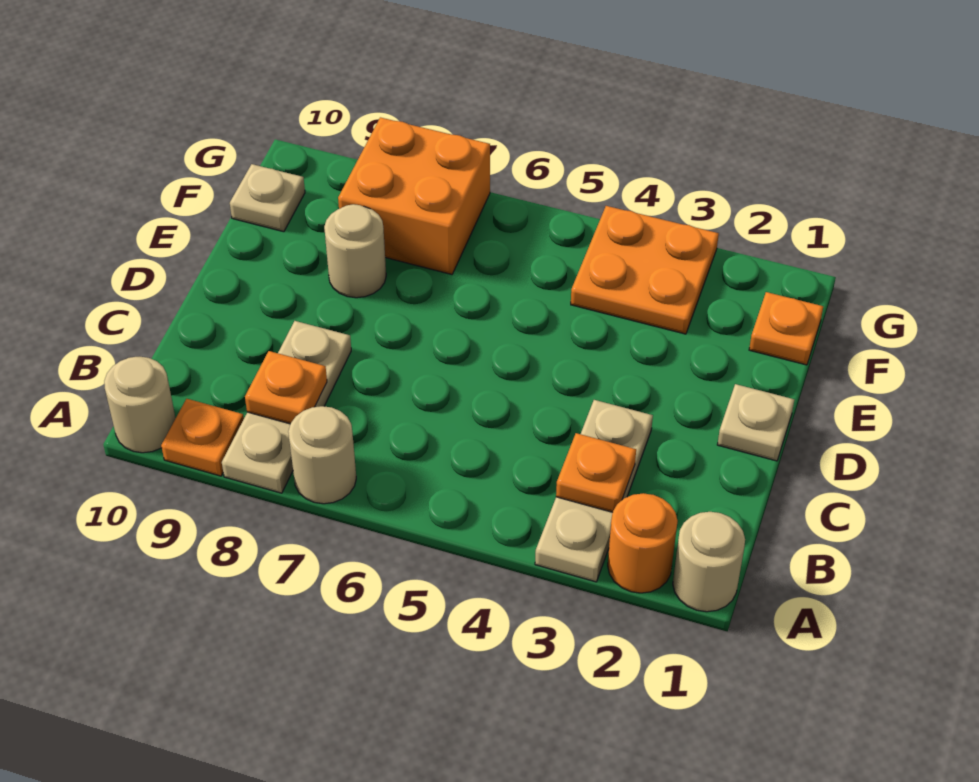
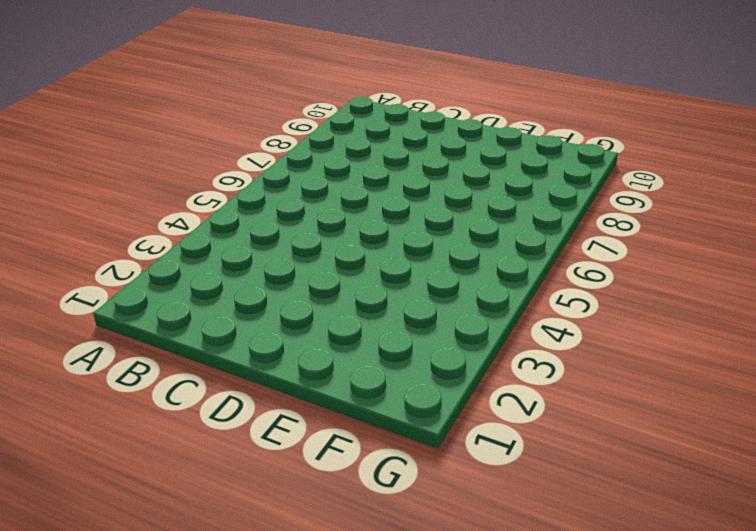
none -> tan 1x1 round brick [673,512,745,612]
none -> orange 1x1 round brick [608,493,678,593]
none -> tan 1x3 plate [535,400,653,582]

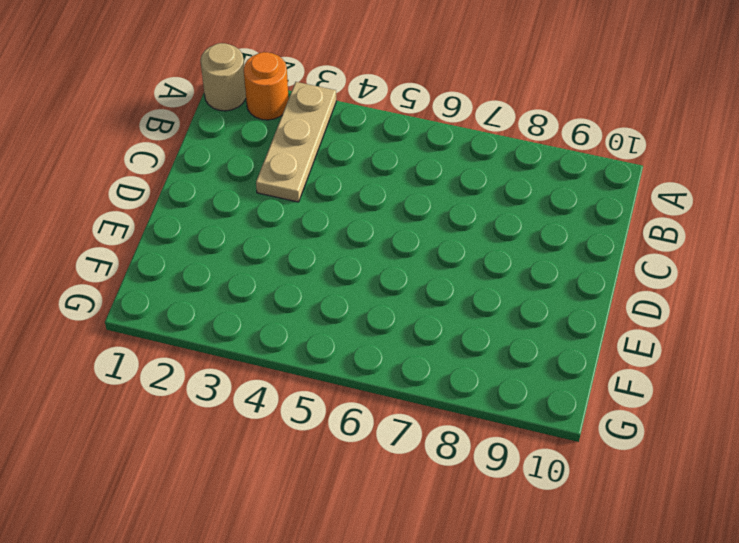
none -> tan 1x1 round brick [288,406,356,504]
none -> tan 1x3 plate [222,321,351,493]
none -> orange 1x1 plate [161,399,244,476]

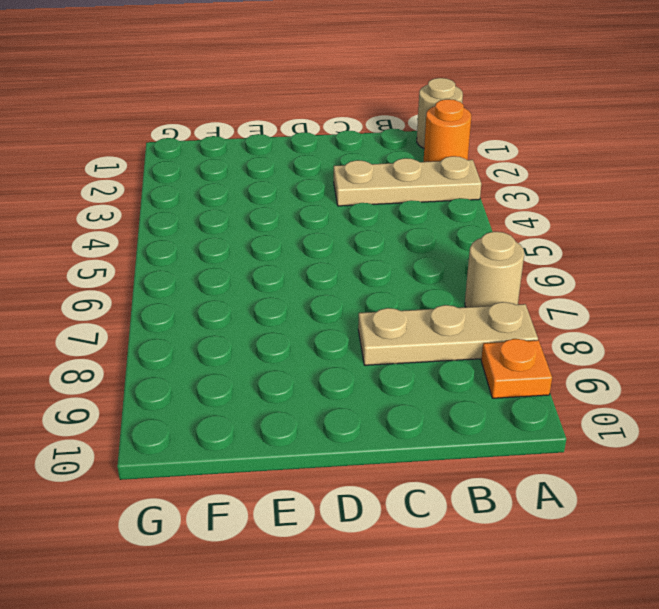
none -> tan 1x1 round brick [104,357,176,453]
none -> tan 1x1 plate [717,384,794,461]
none -> tan 1x1 round brick [324,204,386,298]

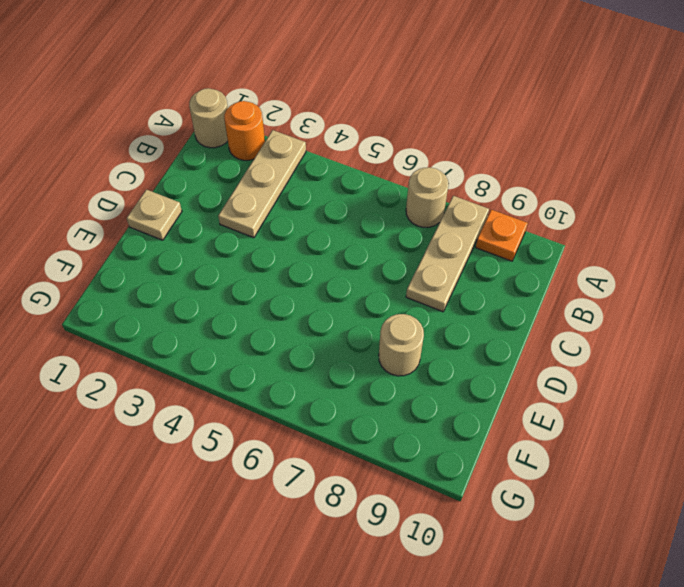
none -> tan 1x1 round brick [104,357,176,453]
none -> orange 1x1 plate [749,292,823,365]
none -> orange 2x2 plate [571,206,719,334]

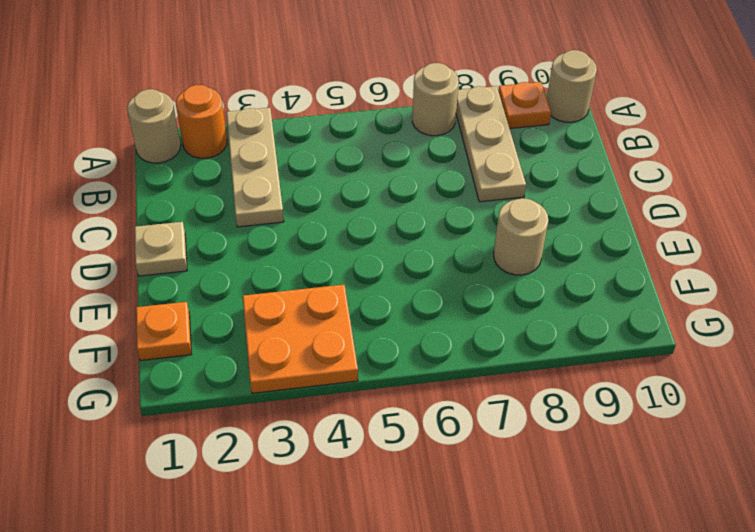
none -> orange 2x2 brick [338,117,490,274]
none -> tan 1x1 plate [230,164,305,232]
none -> orange 1x1 plate [556,433,636,512]

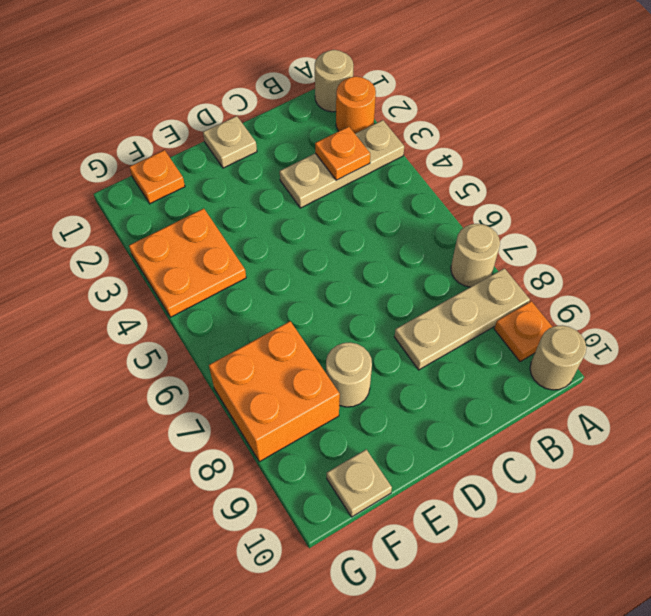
none -> orange 1x1 plate [245,351,327,424]

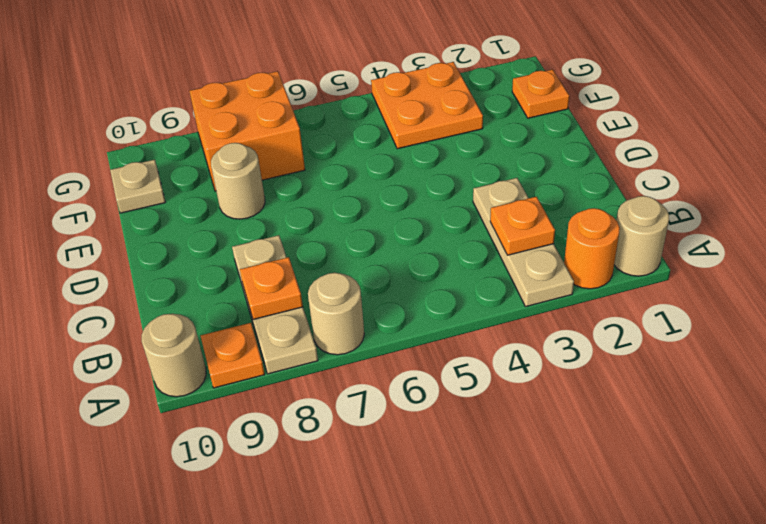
none -> tan 1x1 plate [717,384,794,461]

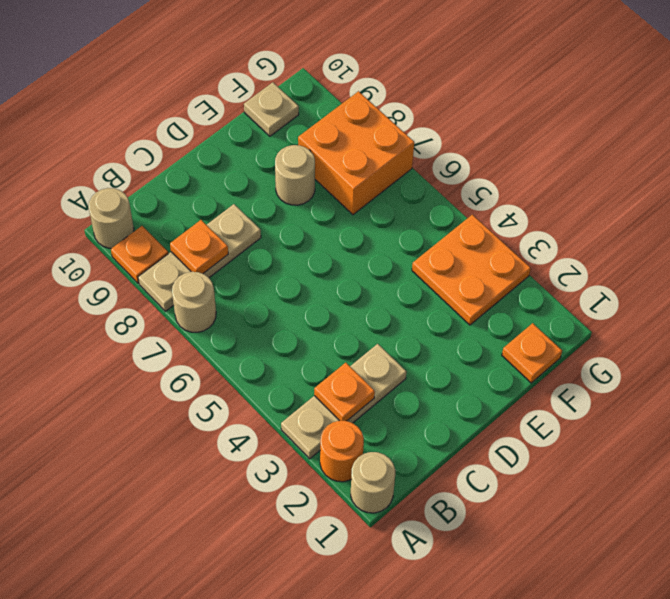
none -> tan 1x1 plate [717,384,794,461]

